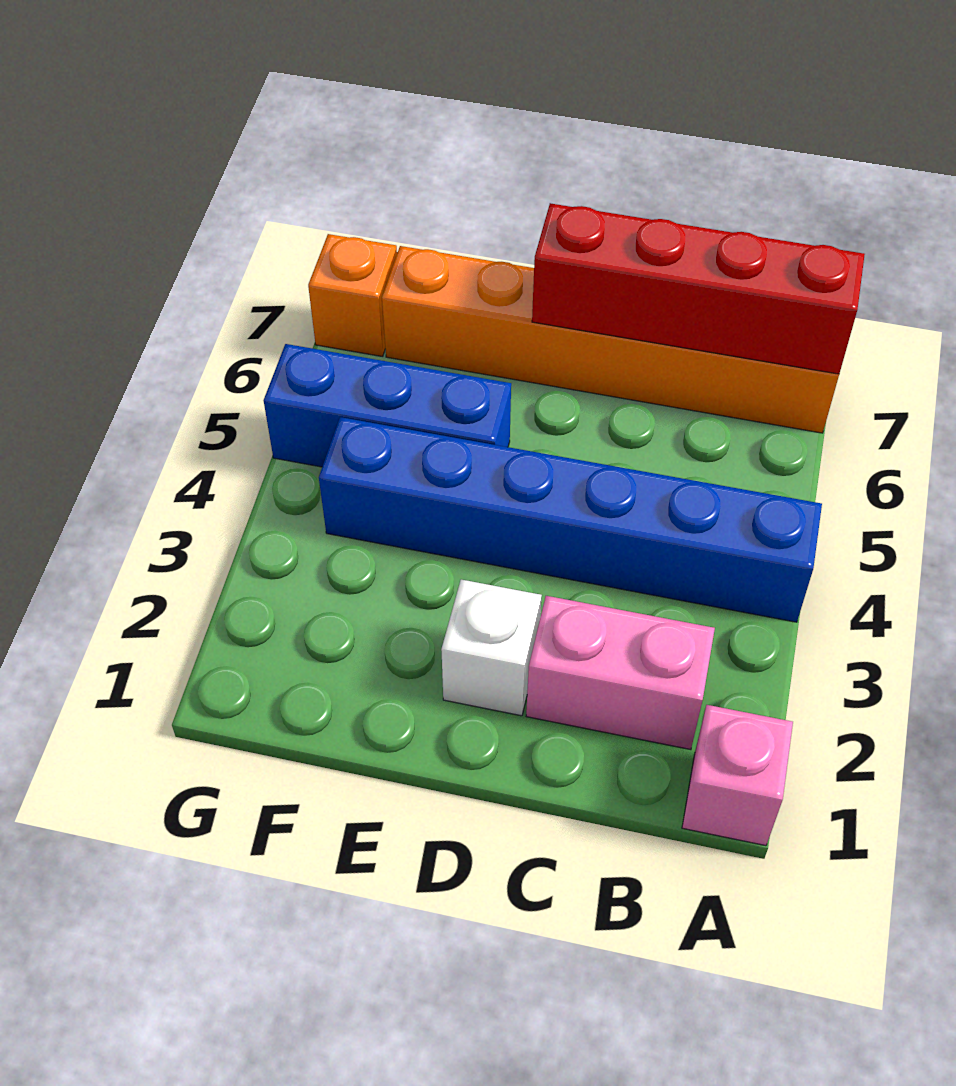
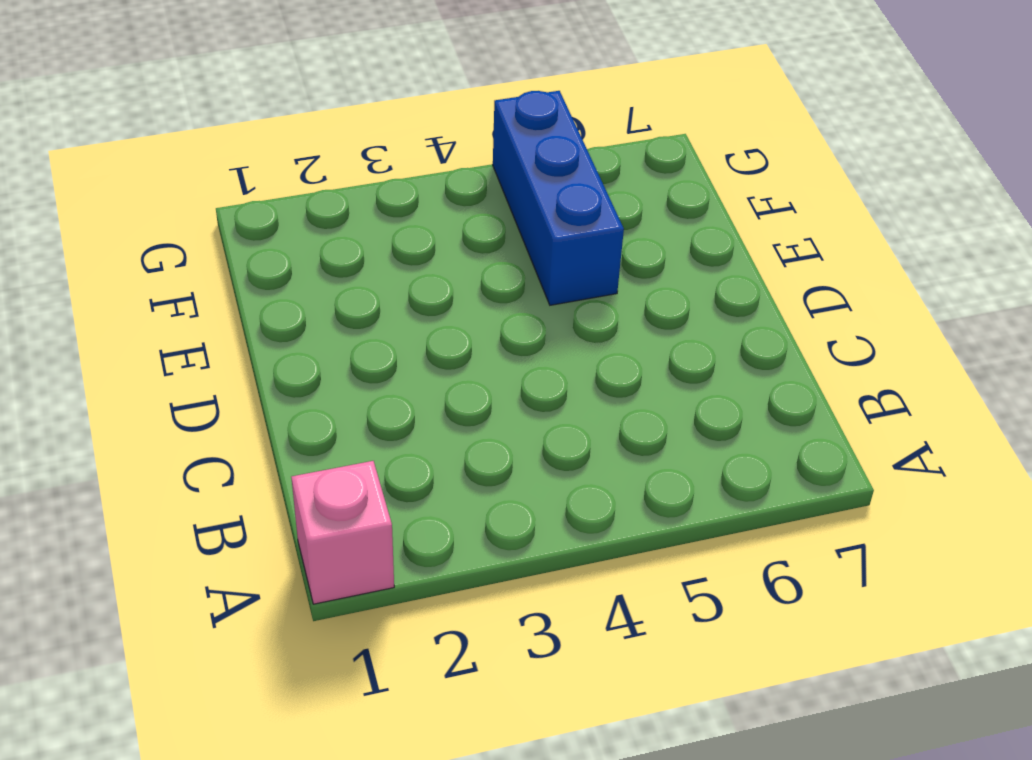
none -> blue 1x6 brick [319,417,822,622]
none -> orange 1x6 brick [382,246,839,433]

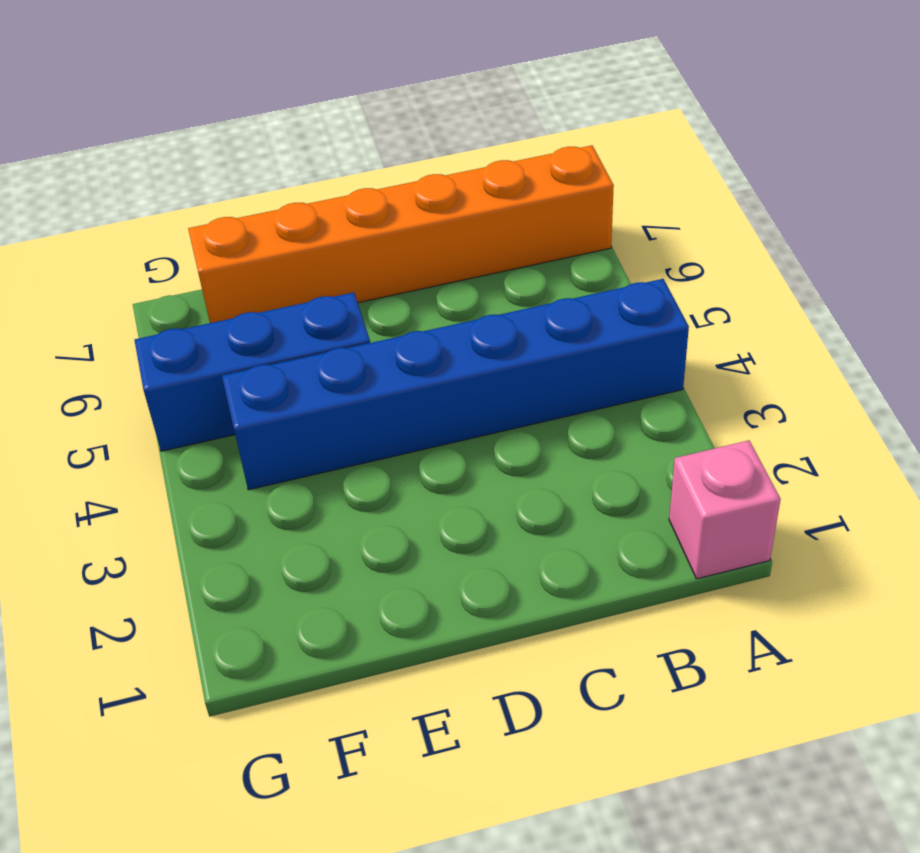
none -> pink 1x2 brick [526,596,715,750]
none -> white 1x1 brick [441,579,542,716]

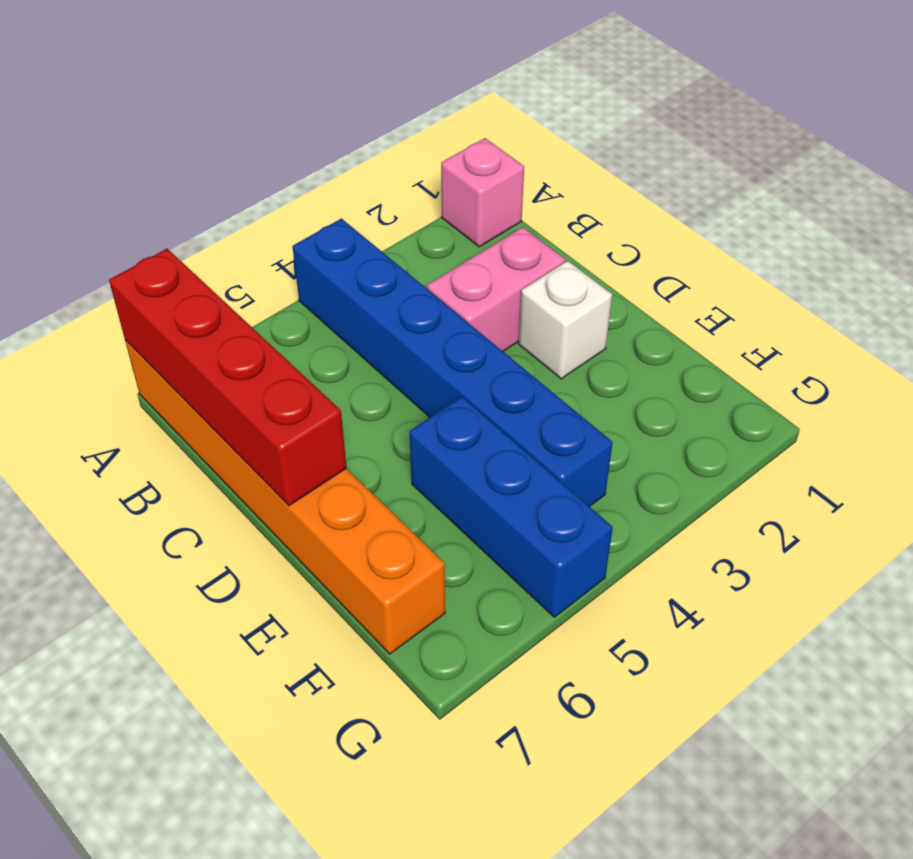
pink 1x2 brick [427,227,565,351] -> pink 1x2 brick turned to [526,596,715,750]
none -> orange 1x1 brick [308,234,397,357]

